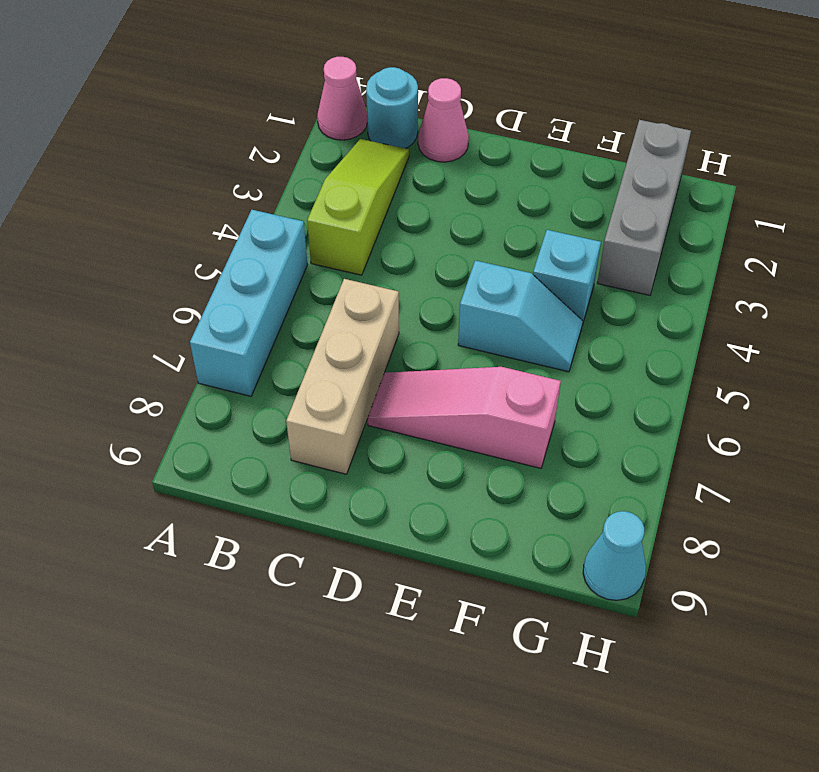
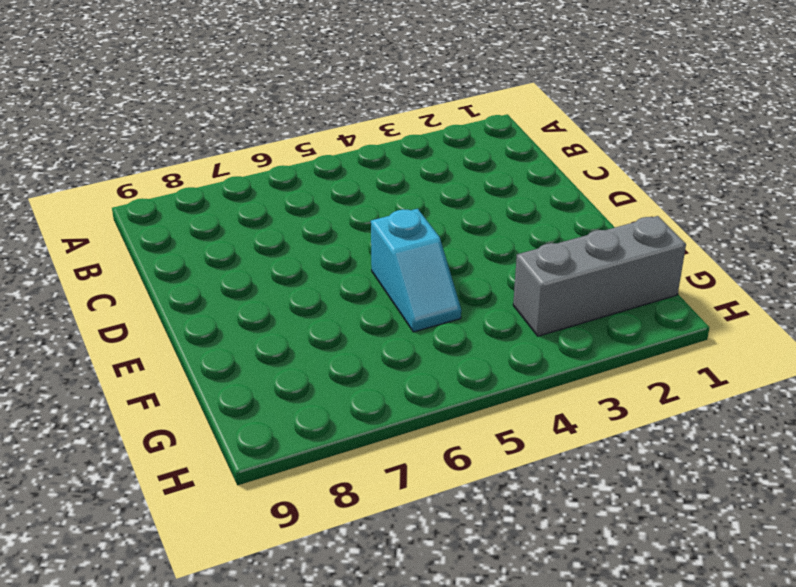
none -> pink 1x1 cone [317,57,367,140]
none -> cyan 1x3 brick [190,210,307,396]

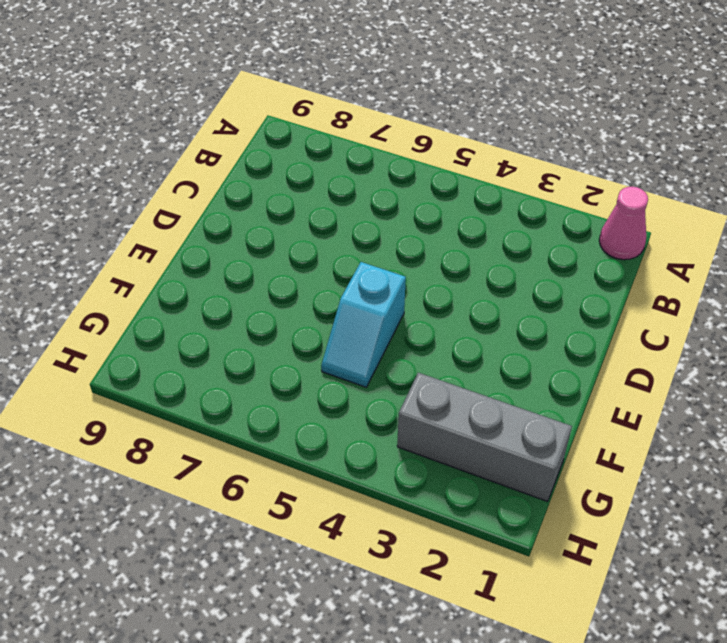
none -> cyan 1x3 brick [190,210,307,396]
none -> cyan 1x1 round brick [366,67,418,148]

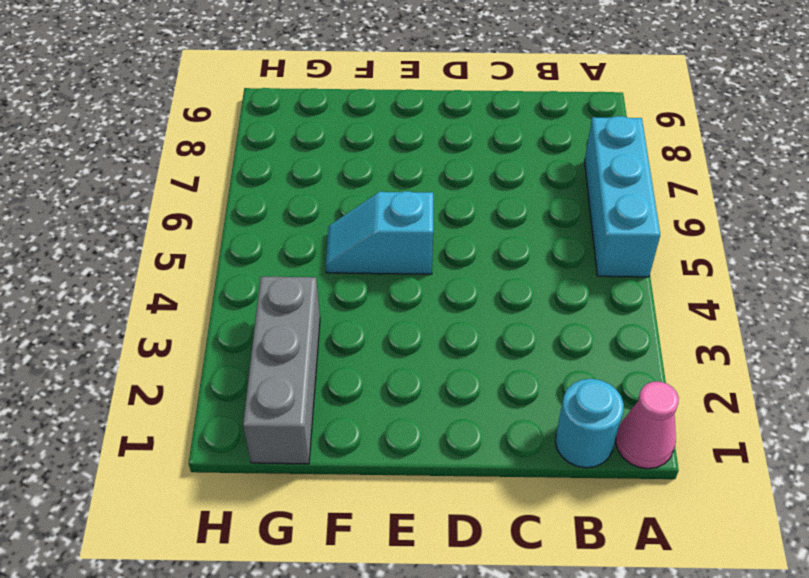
none -> lime 1x3 slope [307,139,409,275]
none -> pink 1x1 cone [418,78,469,162]

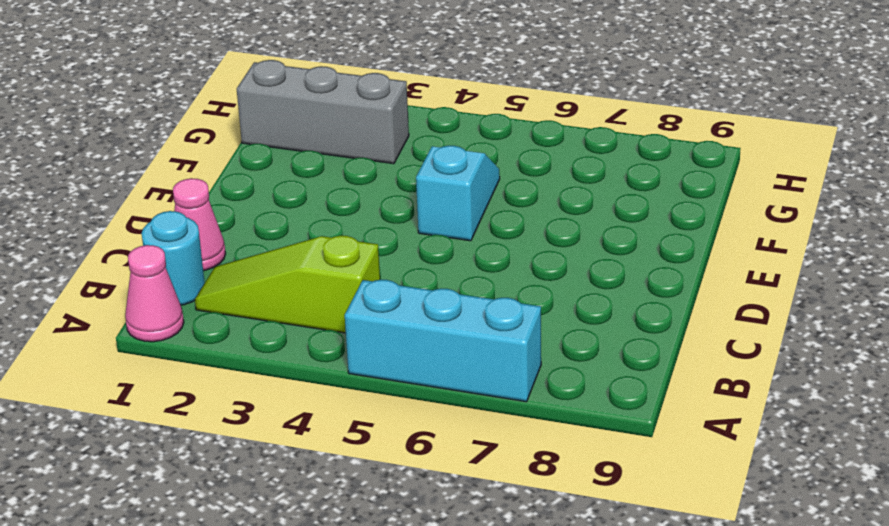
none -> tan 1x3 brick [286,279,399,474]
none -> pink 1x3 slope [368,367,561,468]

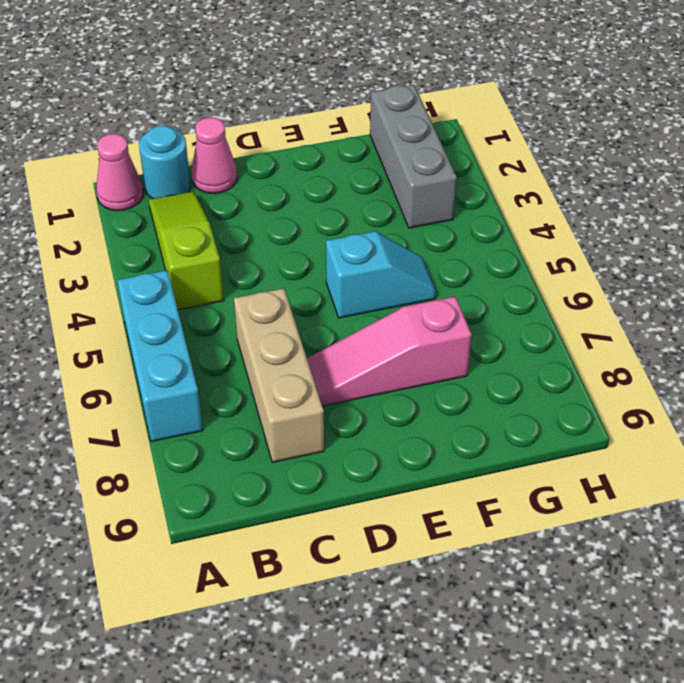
none -> cyan 1x1 brick [533,230,601,325]
none -> cyan 1x1 cone [583,511,646,600]

